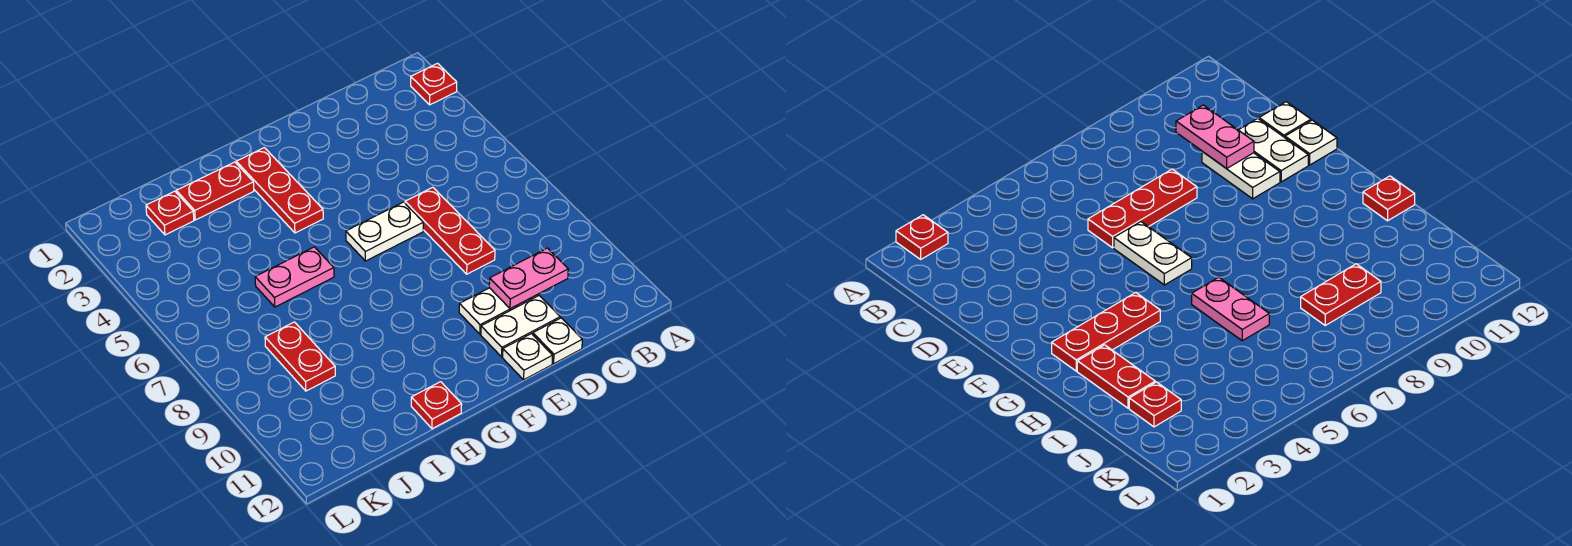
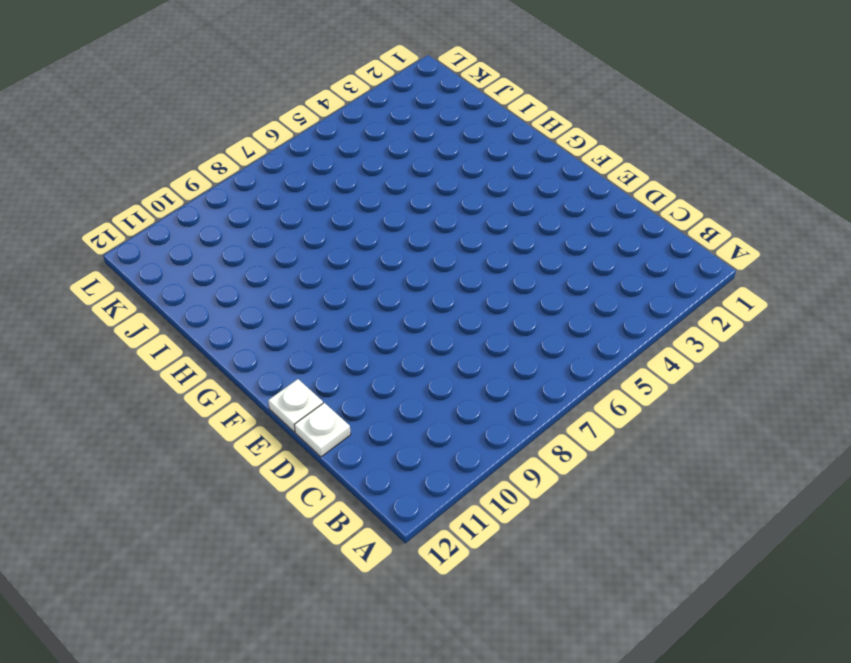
none -> red 1x1 plate [411,63,457,105]
none -> red 1x3 plate [405,187,495,274]
none -> white 1x2 plate [459,288,538,334]

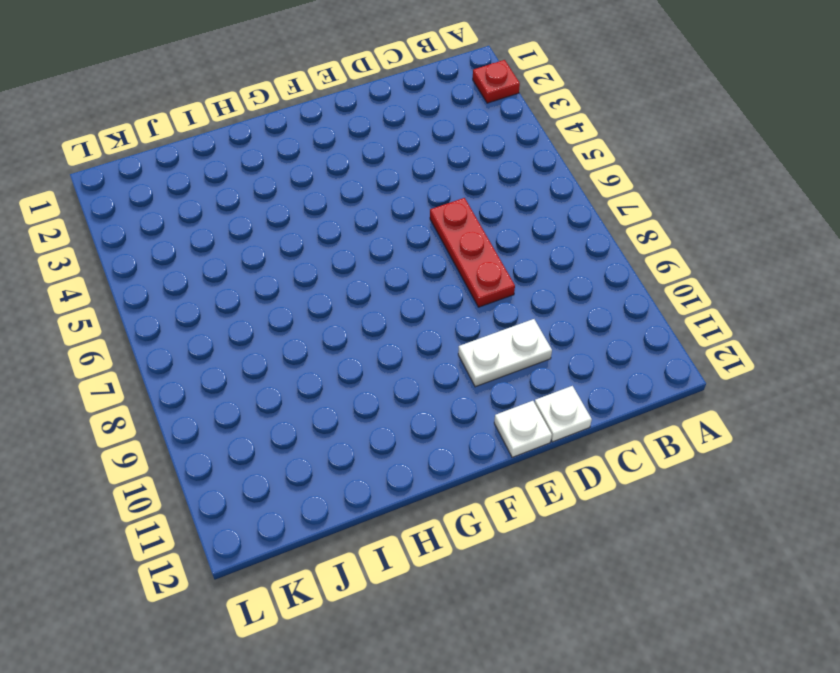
none -> white 1x2 plate [481,296,560,357]
none -> white 1x2 plate [346,202,423,261]
none -> red 1x3 plate [236,148,323,233]

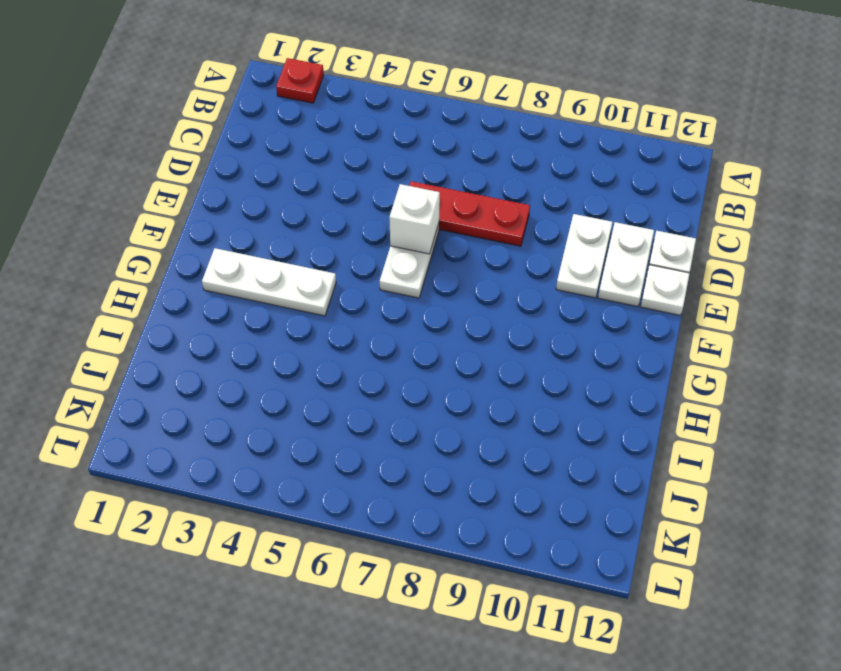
white 1x1 brick [389,184,440,254] -> none
white 1x3 plate [202,248,336,316] -> red 1x3 plate [236,148,323,233]
none -> red 1x2 plate [176,162,254,220]
none -> pink 1x2 plate [255,247,334,307]
none -> red 1x1 plate [411,382,462,429]

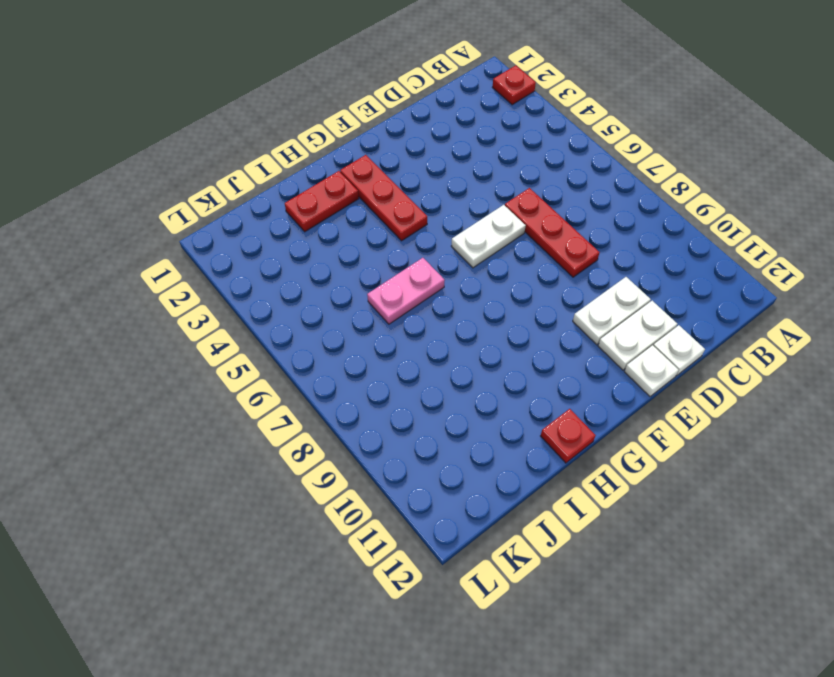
none -> red 1x1 plate [146,191,194,235]
none -> red 1x2 plate [265,322,335,391]
none -> pink 1x2 plate [489,248,568,309]

